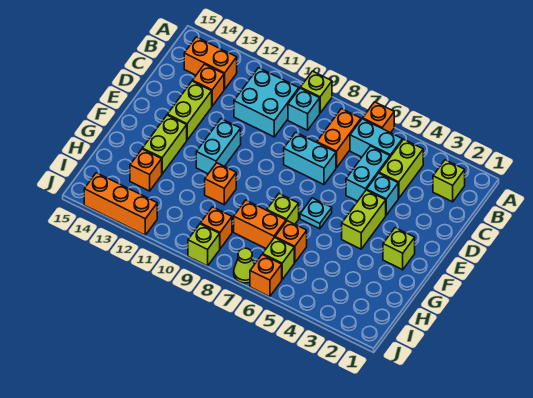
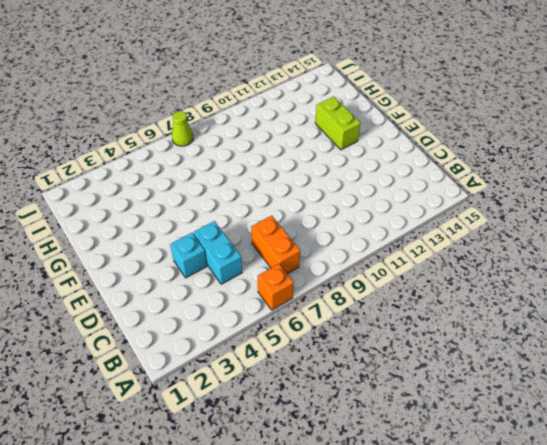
none -> lime 1x1 brick [300,71,332,113]
none -> lime 1x1 brick [433,160,465,202]
none -> lime 1x2 brick [379,139,423,198]
none -> cyan 1x2 brick [350,119,403,157]

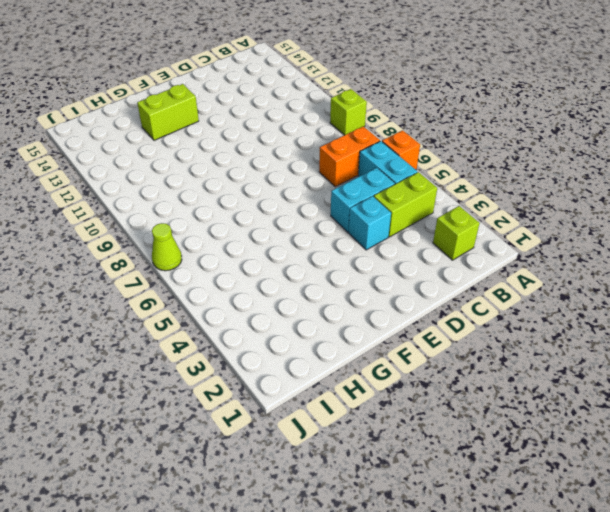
none -> cyan 1x1 brick [288,88,320,130]
none -> cyan 2x2 brick [234,68,299,137]
none -> orange 1x2 brick [184,37,237,89]
none -> orange 1x1 brick [193,64,224,106]

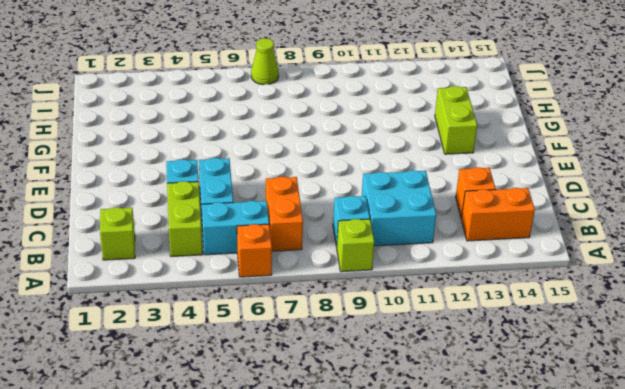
none -> cyan 1x2 brick [284,132,336,185]
none -> lime 1x2 brick [168,81,212,140]
none -> lime 1x2 brick [342,190,386,249]
none -> cyan 1x2 brick [196,119,241,174]

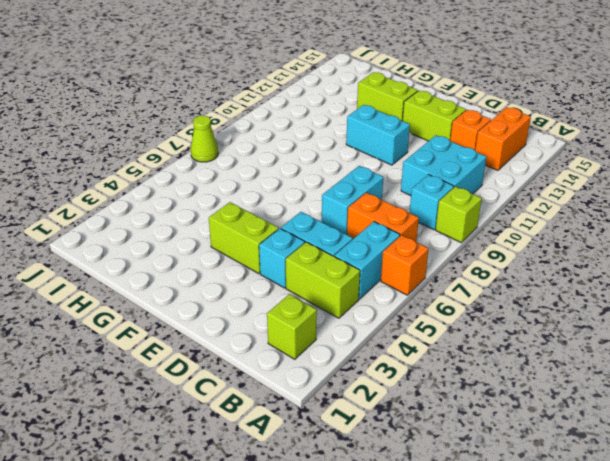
none -> lime 1x1 brick [383,228,415,270]
none -> cyan 1x1 plate [300,198,332,229]
none -> lime 1x1 brick [267,194,299,224]
none -> orange 1x1 brick [205,163,236,205]

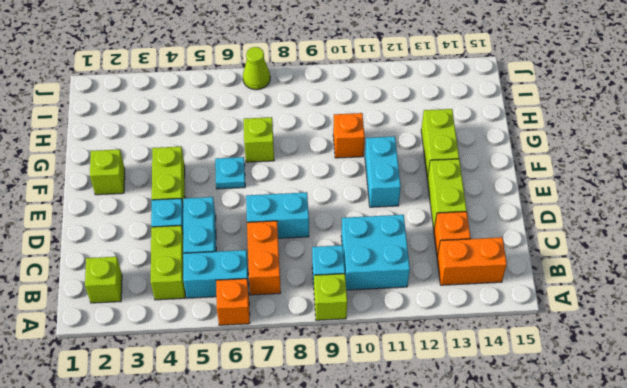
none -> orange 1x1 brick [275,221,307,263]
none -> orange 1x2 brick [234,200,286,248]
none -> orange 1x1 brick [130,149,162,191]
none -> lime 1x1 brick [263,238,294,279]

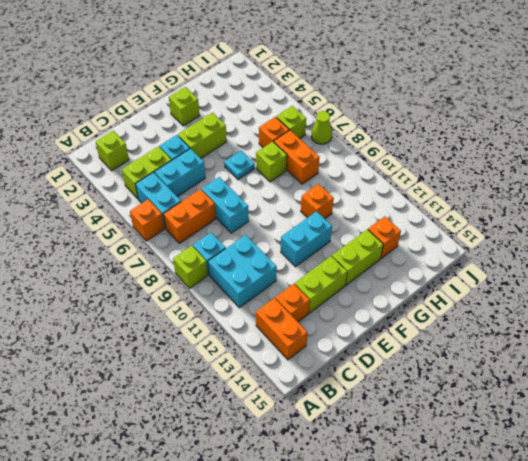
none -> orange 1x1 brick [200,207,232,249]
none -> orange 1x1 brick [250,254,282,297]
none -> lime 1x1 brick [188,224,220,266]
none -> orange 1x3 brick [84,173,157,235]

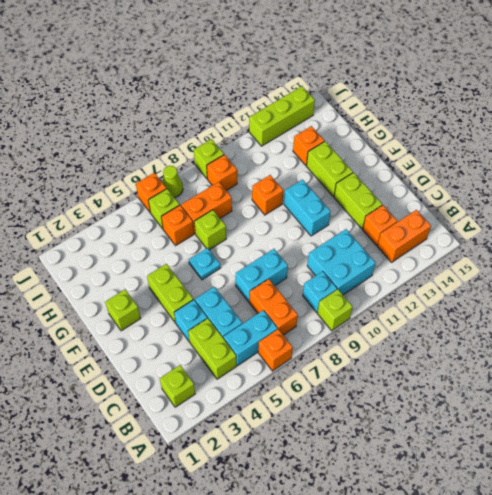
lime 1x3 brick [249,86,315,146] -> orange 1x3 brick [84,173,157,235]

